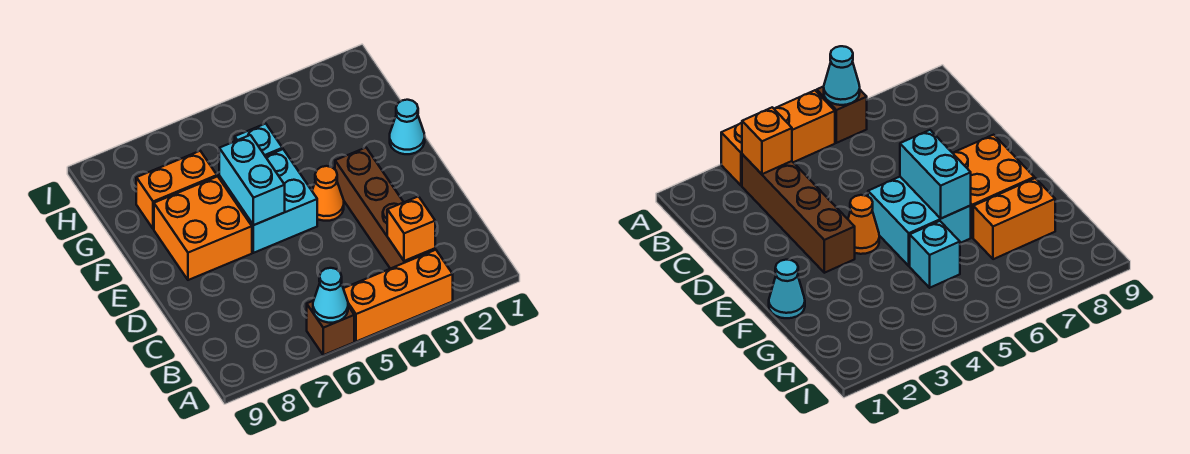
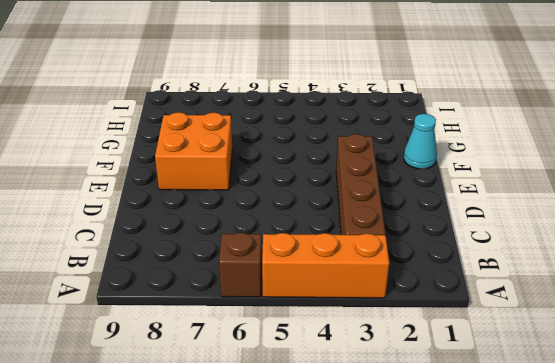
none -> orange 1x1 cone [312,166,344,221]
none -> cyan 2x2 brick [219,149,317,253]
none -> cyan 1x1 brick [235,124,283,156]

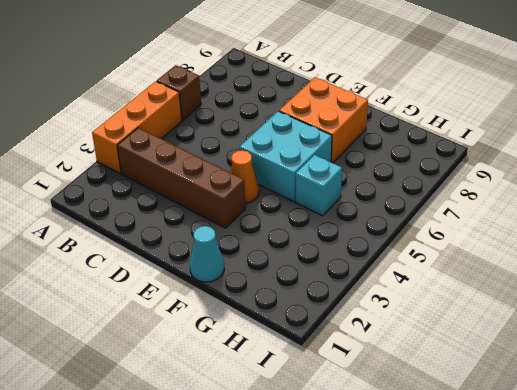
none -> orange 1x2 brick [136,151,217,229]
none -> cyan 1x1 cone [313,268,348,323]
none -> orange 1x1 brick [387,196,435,261]

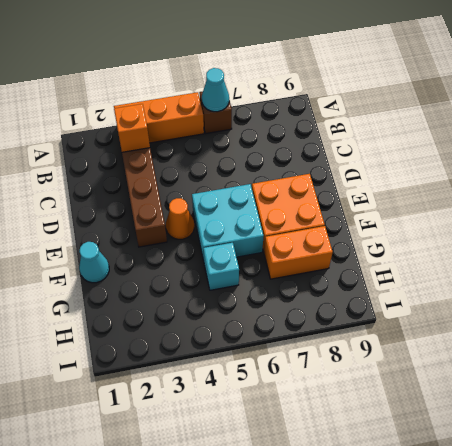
none -> cyan 1x2 brick [219,135,285,225]

